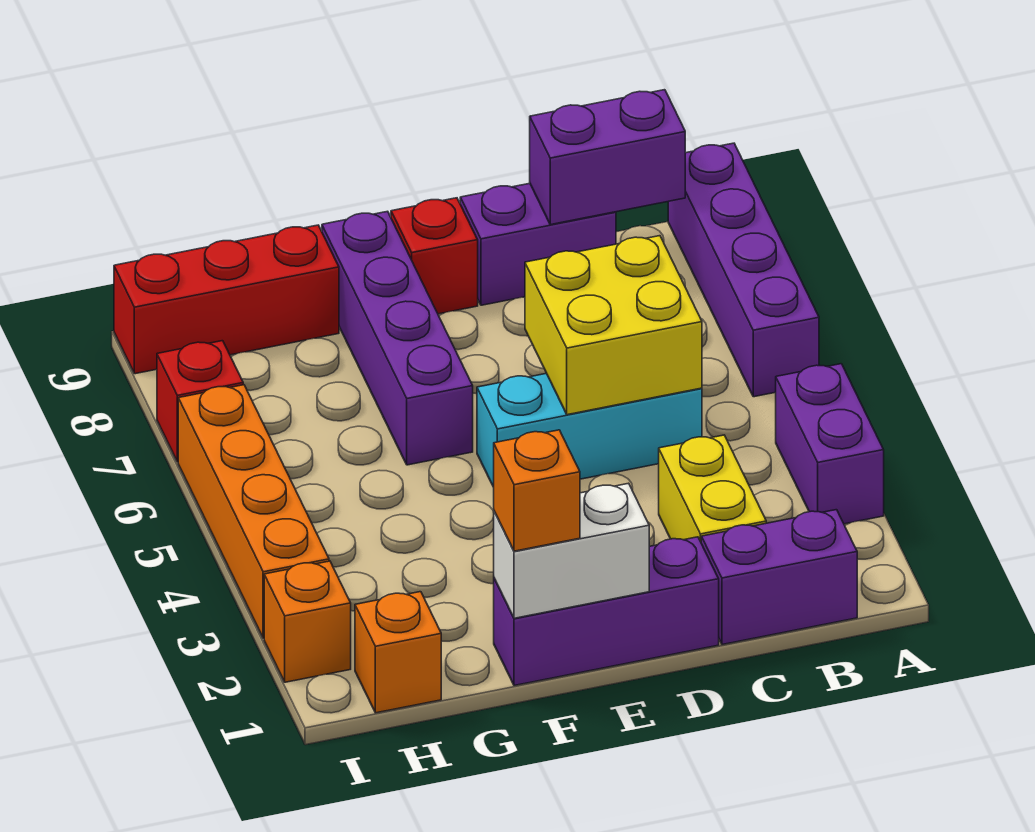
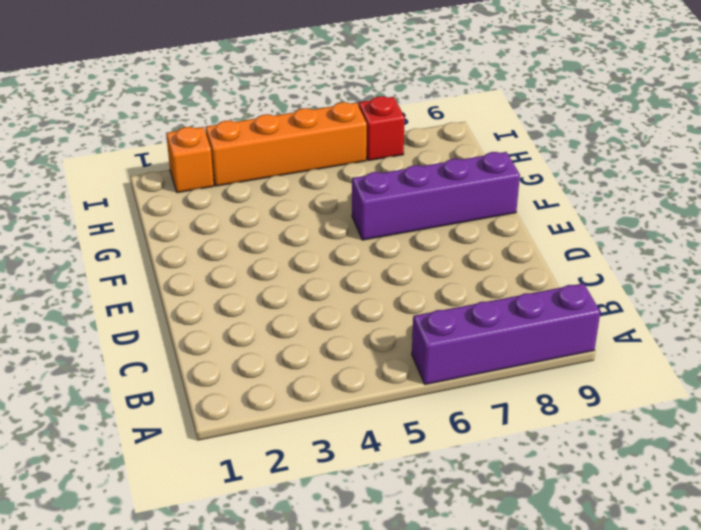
none -> purple 1x2 brick [776,364,884,524]
none -> purple 1x2 brick [701,510,857,645]
none -> yellow 1x2 brick [659,435,766,542]

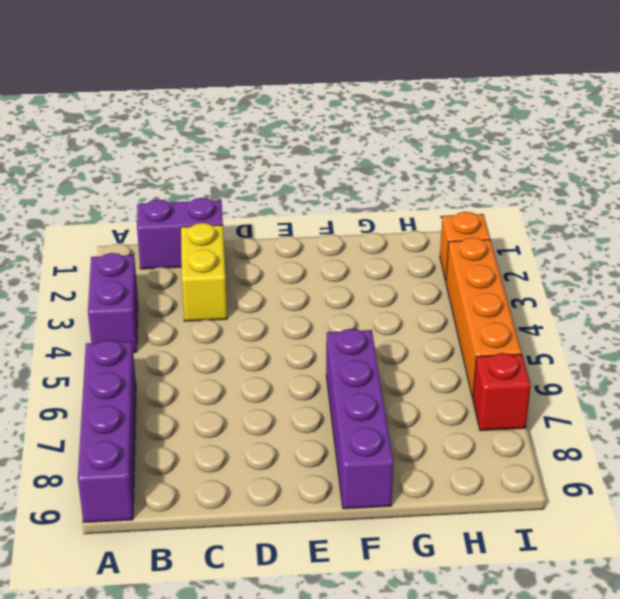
none -> cyan 1x3 brick [477,373,702,487]
none -> purple 1x2 brick [460,183,616,305]
none -> purple 1x3 brick [494,537,719,686]

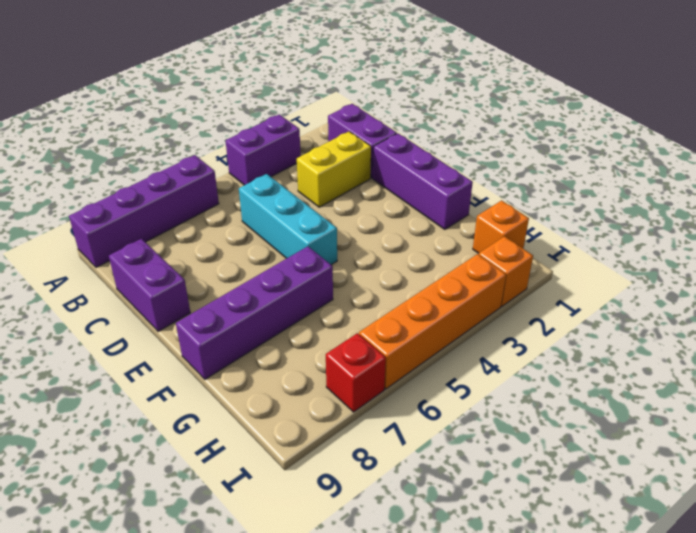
none -> red 1x1 brick [391,198,478,314]
none -> red 1x3 brick [114,225,339,374]
none -> purple 1x2 brick [530,90,685,225]

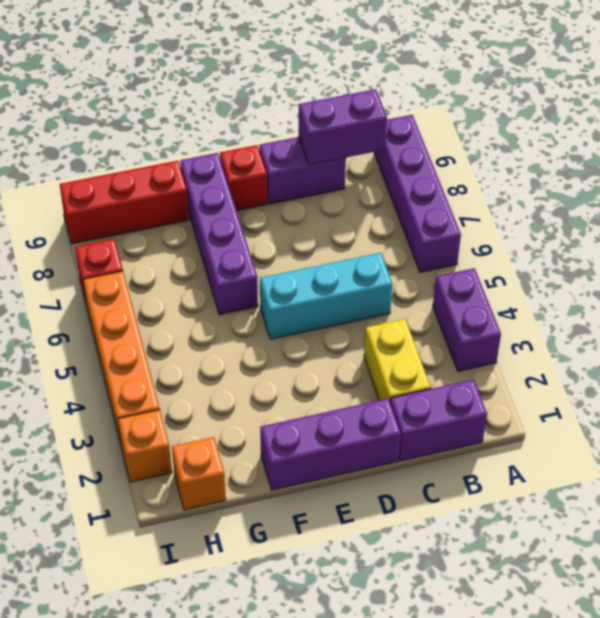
none -> yellow 2x2 brick [525,236,702,415]
none -> white 1x2 brick [494,483,649,618]
none -> orange 1x1 brick [494,430,580,551]

